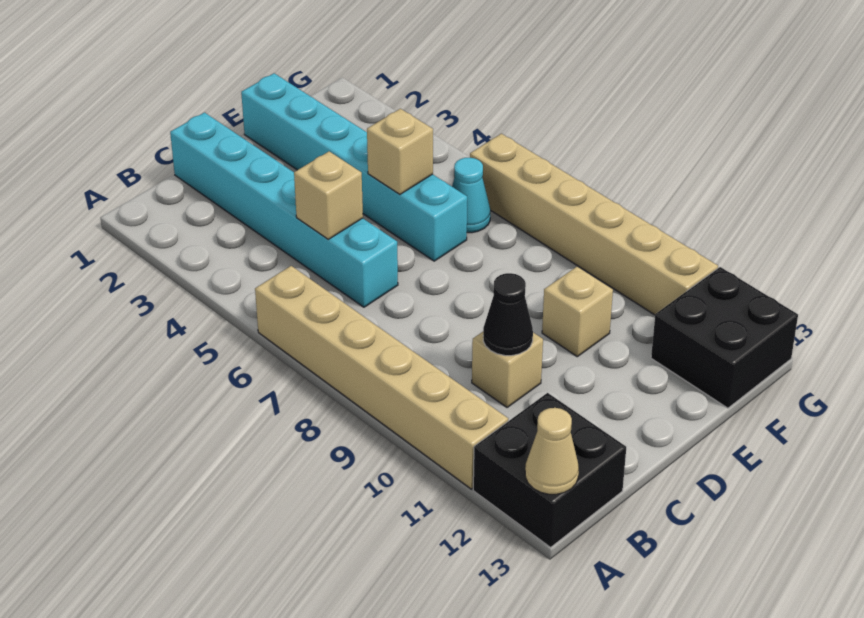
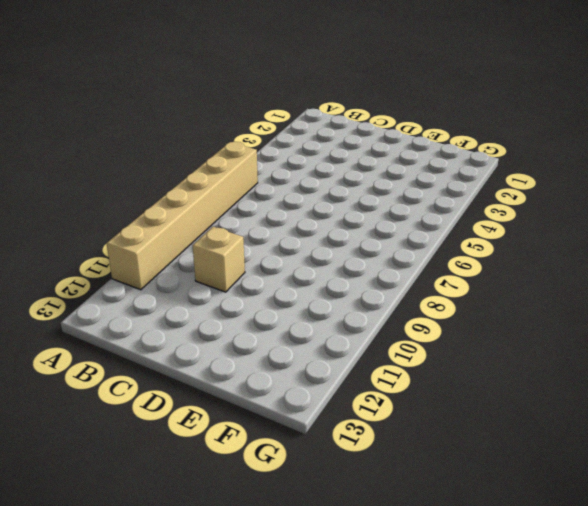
none -> black 2x2 brick [473,393,626,547]
none -> cyan 1x6 brick [170,113,398,307]
none -> cyan 1x6 brick [241,73,467,261]

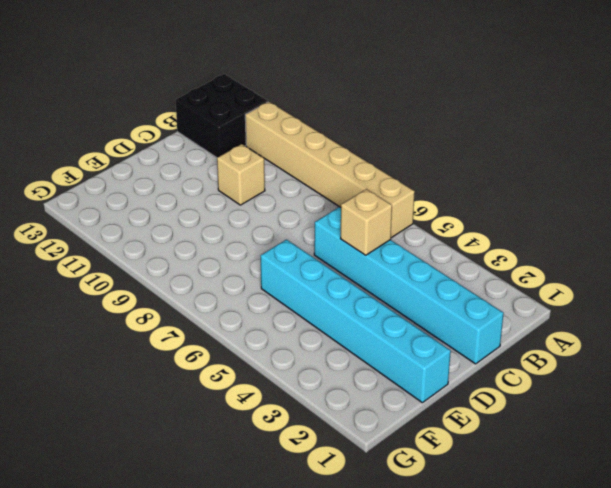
none -> tan 1x1 brick [542,267,613,357]
none -> cyan 1x1 cone [452,158,490,233]
none -> black 2x2 brick [651,267,798,408]

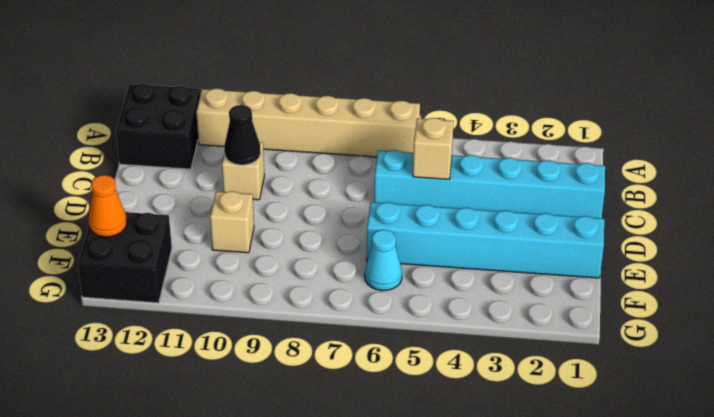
orange 1x1 cone [88,175,127,237] -> none
none -> tan 1x6 brick [470,134,718,315]
none -> tan 1x1 cone [525,408,579,494]
none -> tan 1x1 brick [367,109,433,194]

